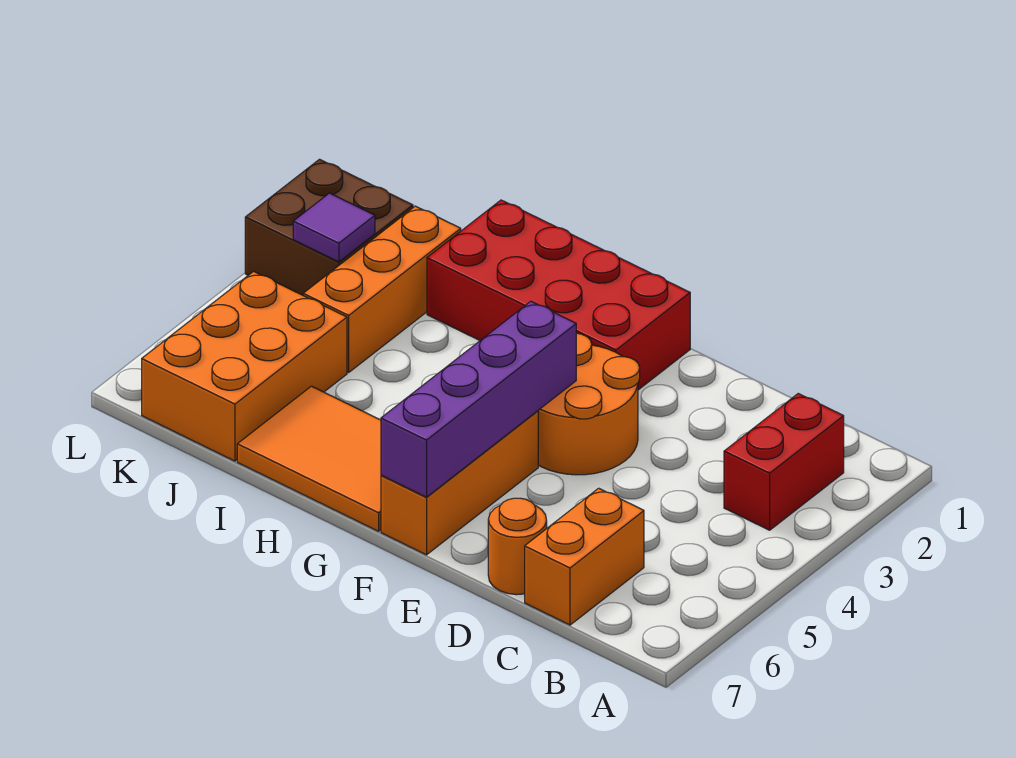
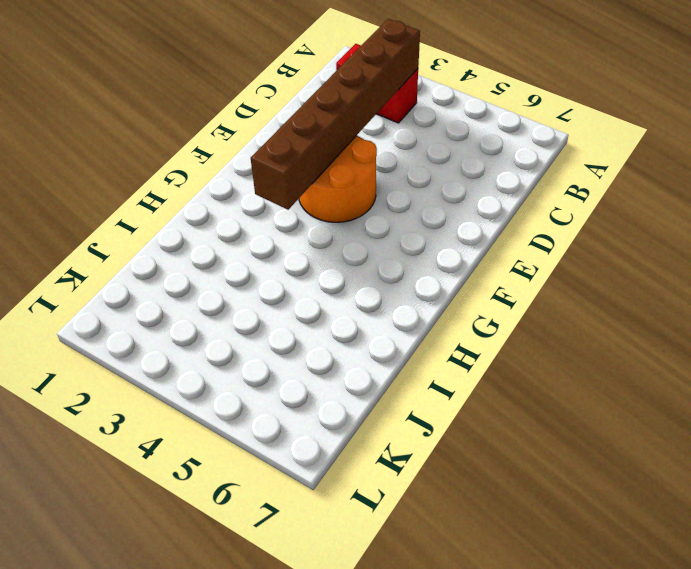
brown 1x6 brick [251,19,420,210] -> none
none -> orange 1x2 brick [525,488,644,625]
none -> orange 1x1 round brick [488,498,547,595]
none -> red 2x4 brick [427,200,690,390]

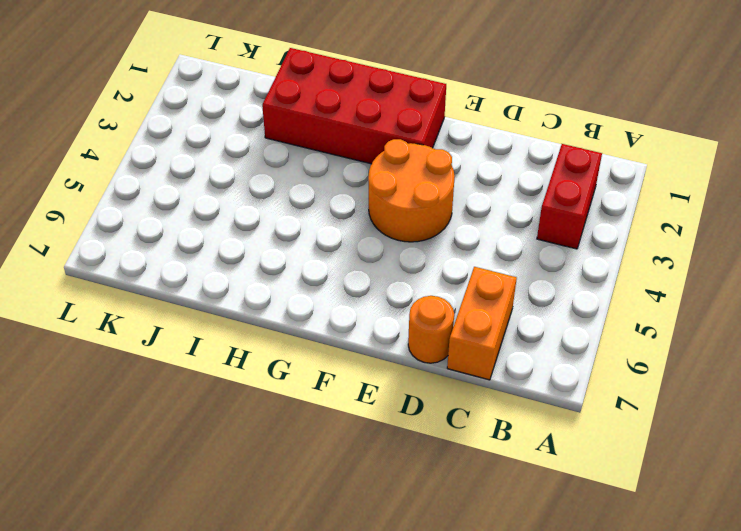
none -> orange 1x3 brick [381,411,538,555]
none -> orange 2x3 tile [237,386,381,531]
none -> orange 1x3 brick [303,206,461,372]

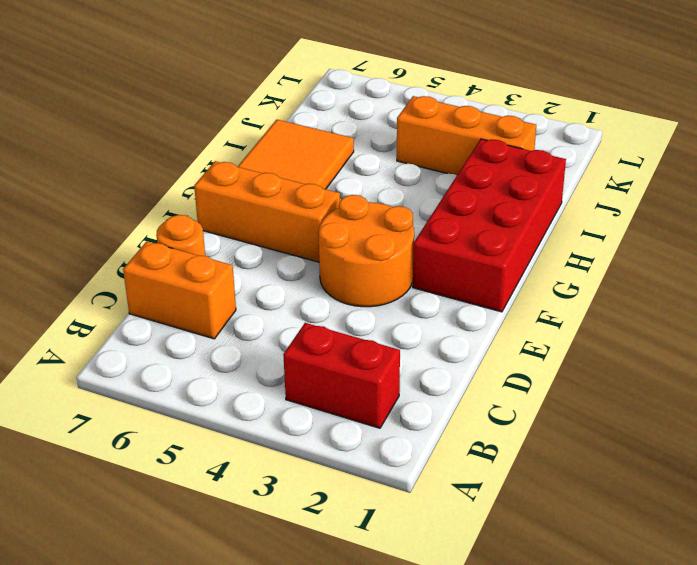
none -> orange 2x3 brick [142,271,347,461]
none -> brown 2x2 brick [245,159,413,295]
none -> purple 1x4 brick [381,301,576,497]

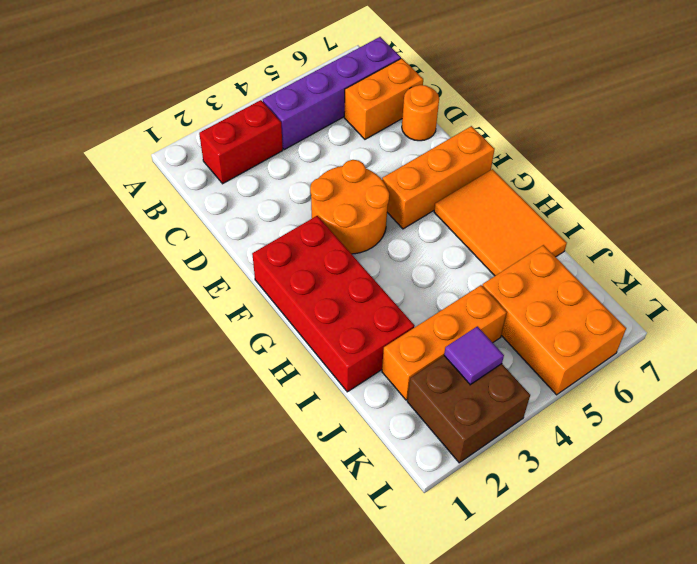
purple 1x4 brick [263,37,401,150] -> purple 1x4 brick moved to [381,301,576,497]
orange 2x3 brick [482,245,626,395] -> orange 2x3 brick turned to [142,271,347,461]

